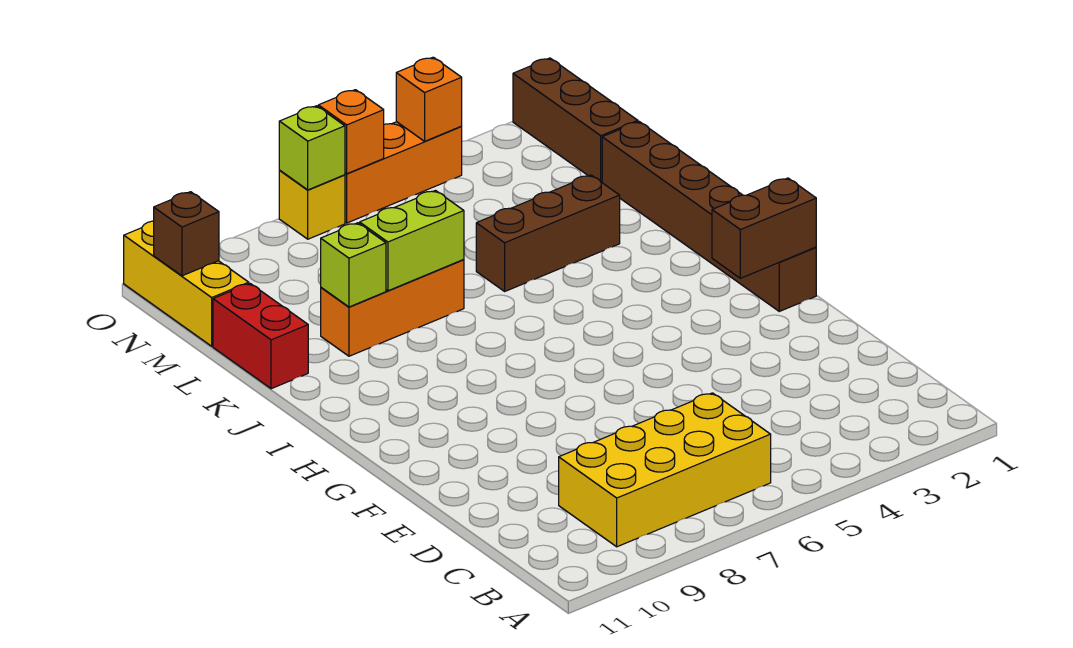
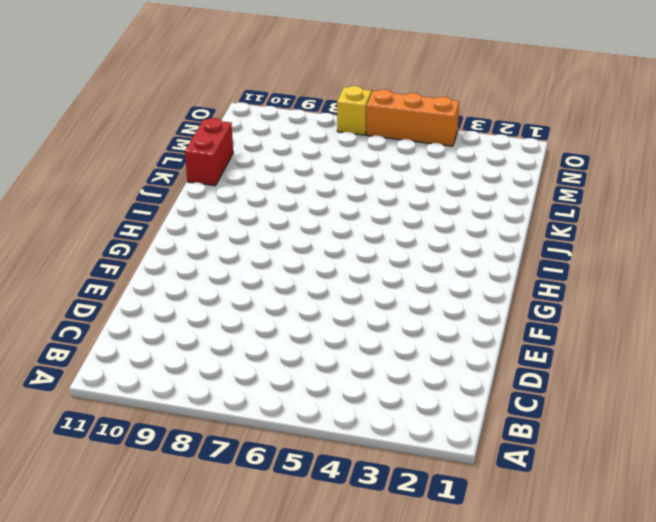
none -> yellow 2x4 brick [559,393,771,547]
none -> brown 1x6 brick [602,122,816,311]
none -> brown 1x3 brick [476,175,620,291]

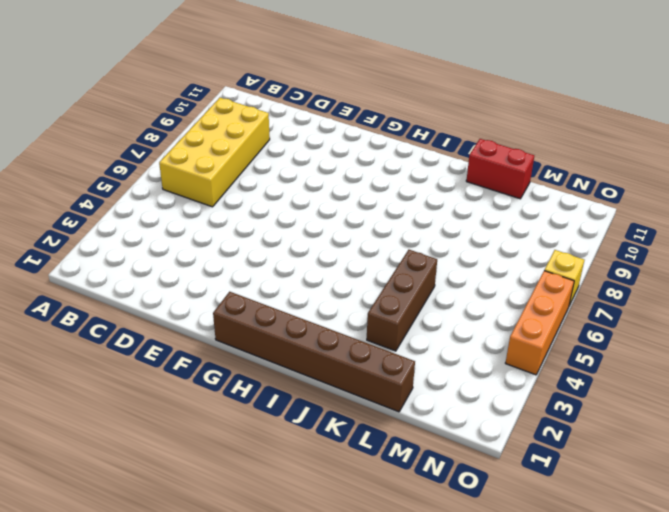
none -> orange 1x3 brick [321,260,464,356]
none -> brown 1x3 brick [513,58,638,182]
none -> yellow 1x3 brick [124,221,249,346]

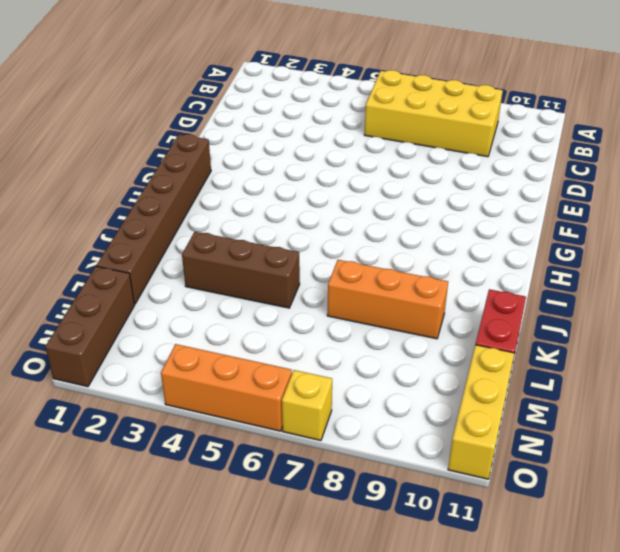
none -> brown 1x2 brick [712,178,816,278]
none -> lime 1x2 brick [360,191,464,291]
none -> lime 1x1 brick [321,223,386,307]

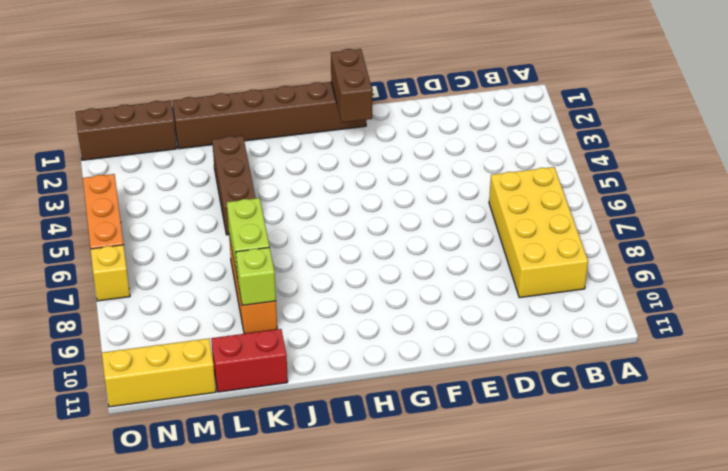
none -> brown 1x1 brick [154,192,219,276]
none -> orange 1x1 brick [396,57,462,141]
none -> orange 1x1 brick [318,90,384,174]

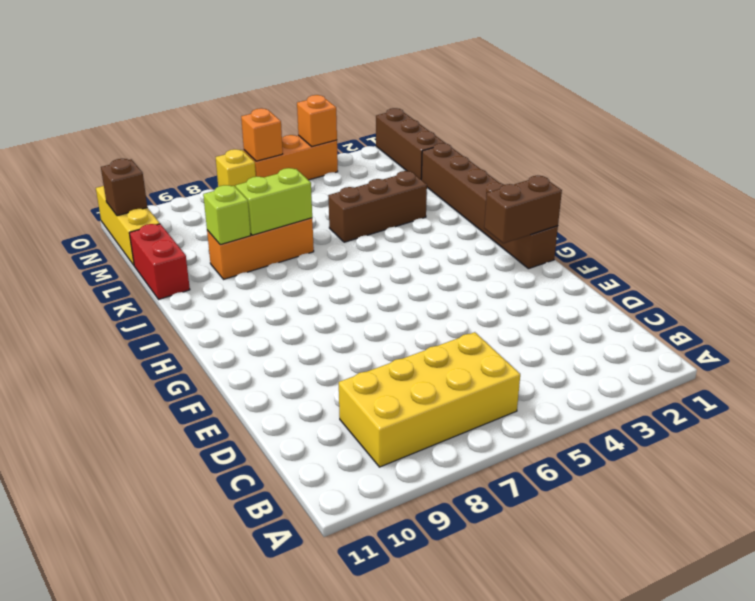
none -> lime 1x1 brick [279,106,345,190]

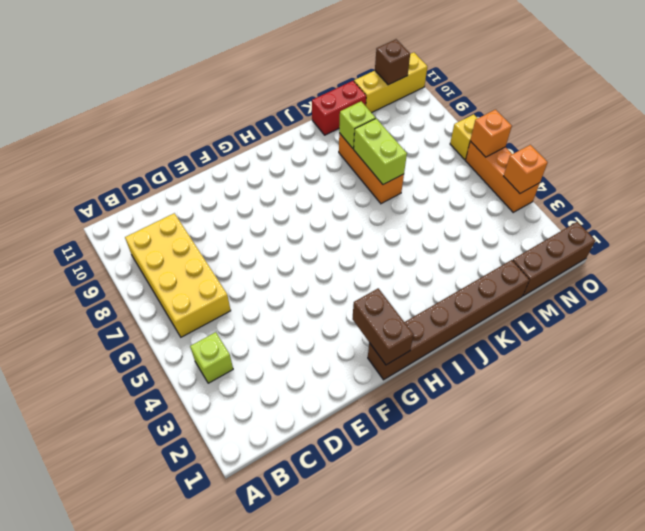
lime 1x1 brick [190,332,233,383] -> lime 1x1 brick moved to [279,106,345,190]
none -> brown 1x3 brick [476,175,620,291]

